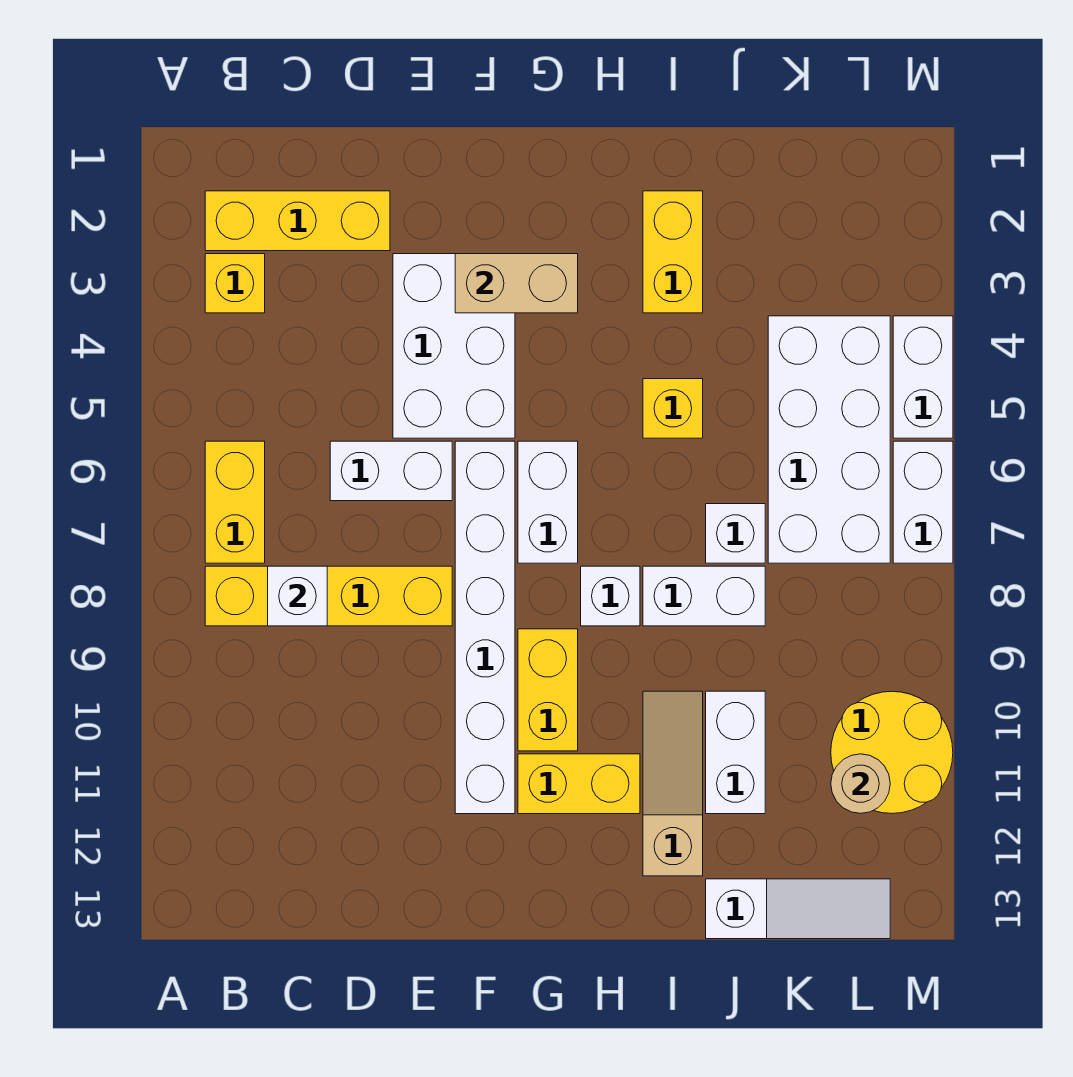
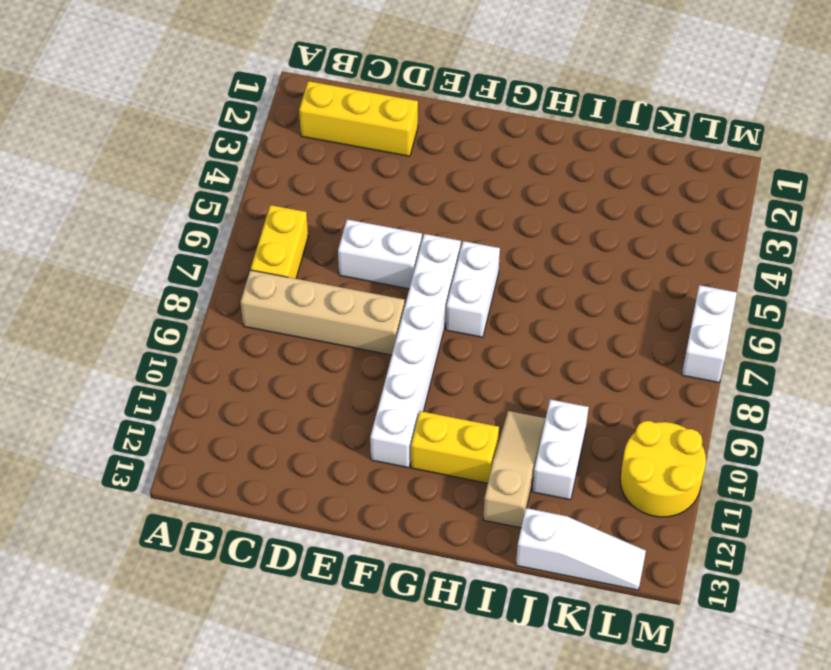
tan 1x4 brick [240,270,405,355] -> yellow 1x4 brick [205,566,452,626]
none -> yellow 1x1 brick [205,254,265,313]
none -> white 2x3 brick [393,254,515,438]
none -> yellow 1x2 brick [518,629,578,751]

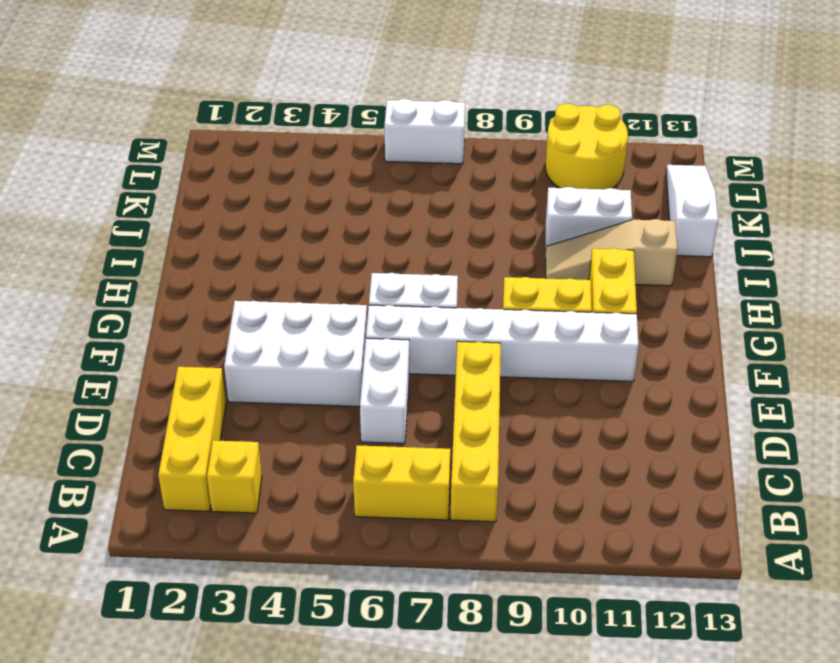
none -> white 1x1 brick [581,566,640,626]
none -> yellow 1x2 brick [643,191,703,313]
none -> yellow 1x1 brick [643,379,703,438]

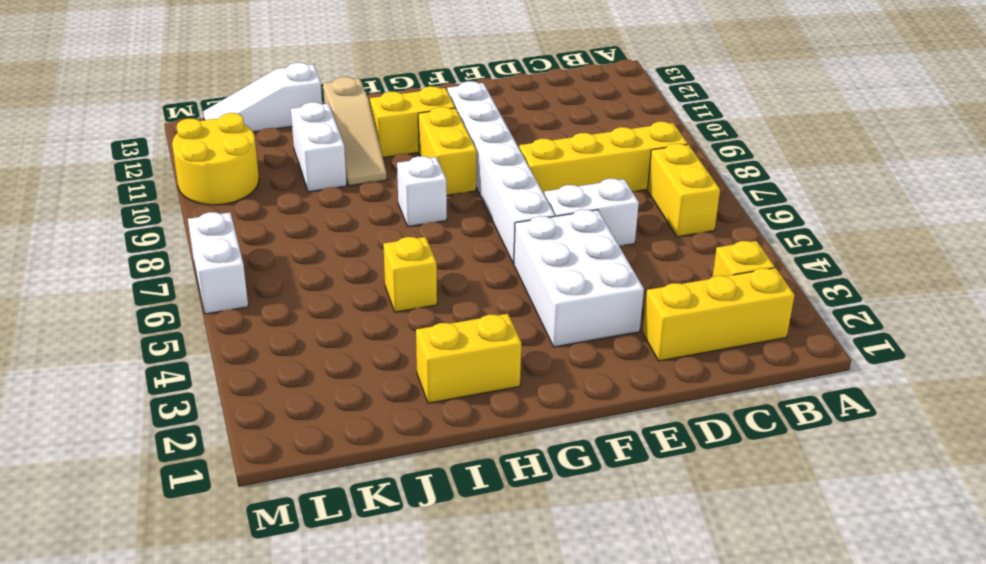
yellow 1x2 brick [416,314,521,403] -> yellow 1x2 brick turned to [643,191,703,313]
none -> white 1x2 brick [518,441,578,563]
none -> white 1x2 brick [643,566,765,626]
none -> white 1x1 brick [706,504,765,563]

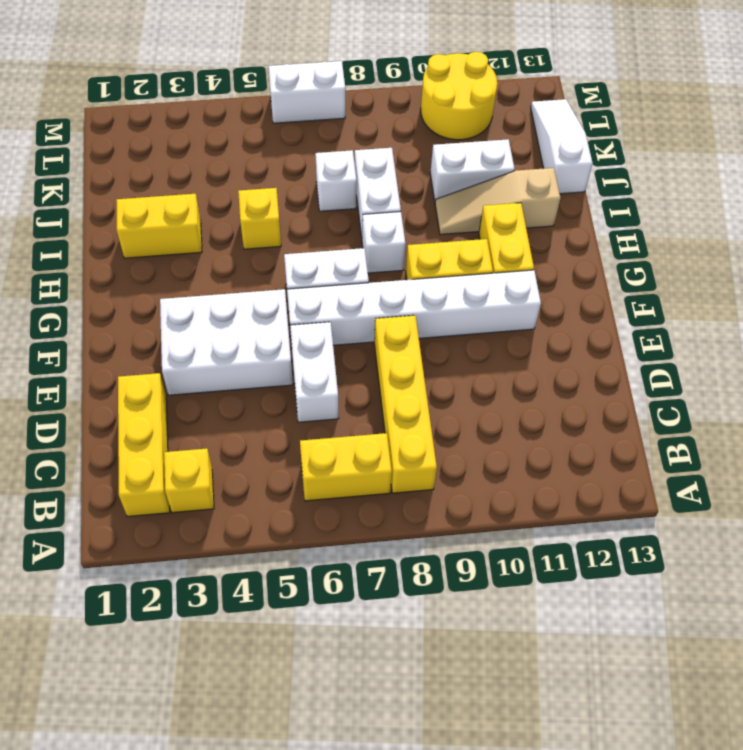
none -> white 2x4 brick [768,316,890,563]
none -> white 1x2 brick [893,316,953,438]
none -> white 1x1 brick [268,566,327,626]

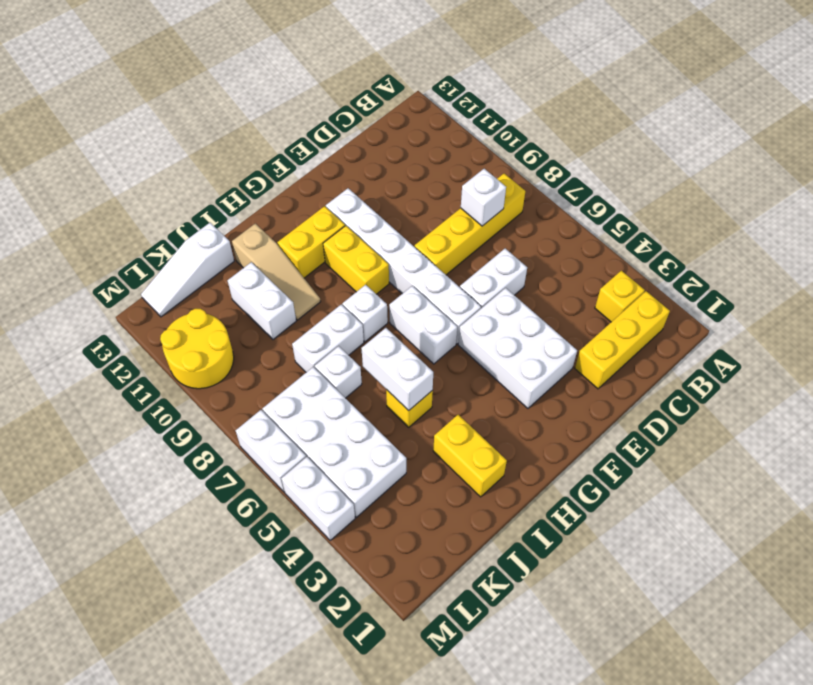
white 1x2 brick [361,328,433,411] -> none
none -> yellow 1x2 brick [205,441,265,563]
none -> tan 1x2 brick [455,254,578,313]
none -> tan 1x1 round brick [831,754,890,813]

